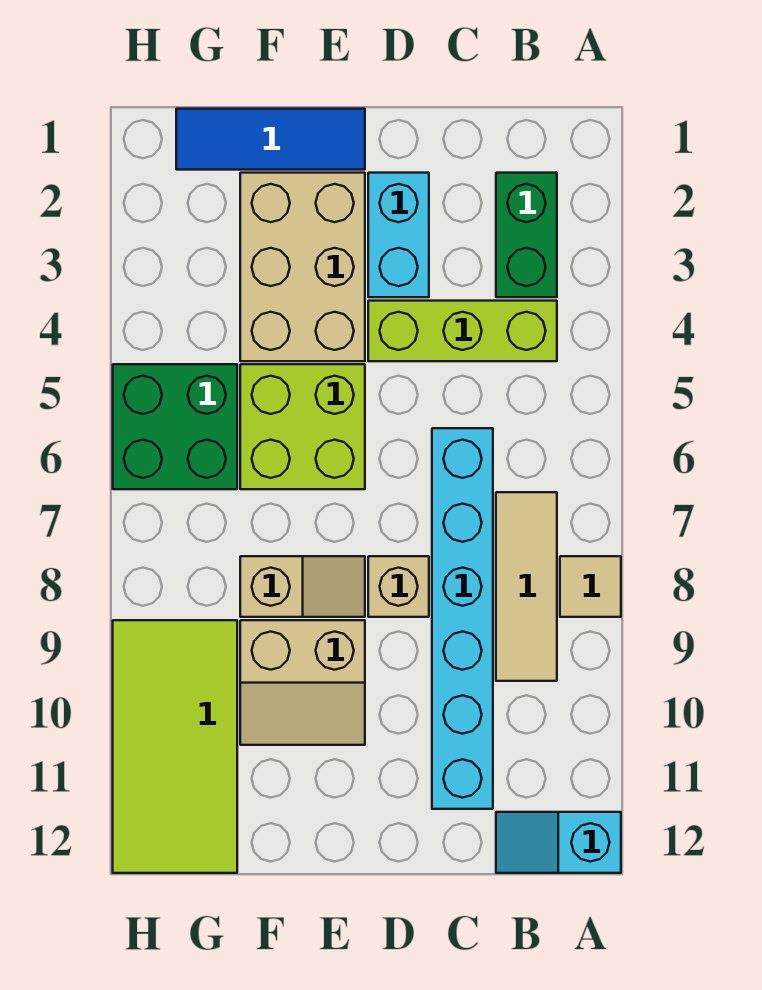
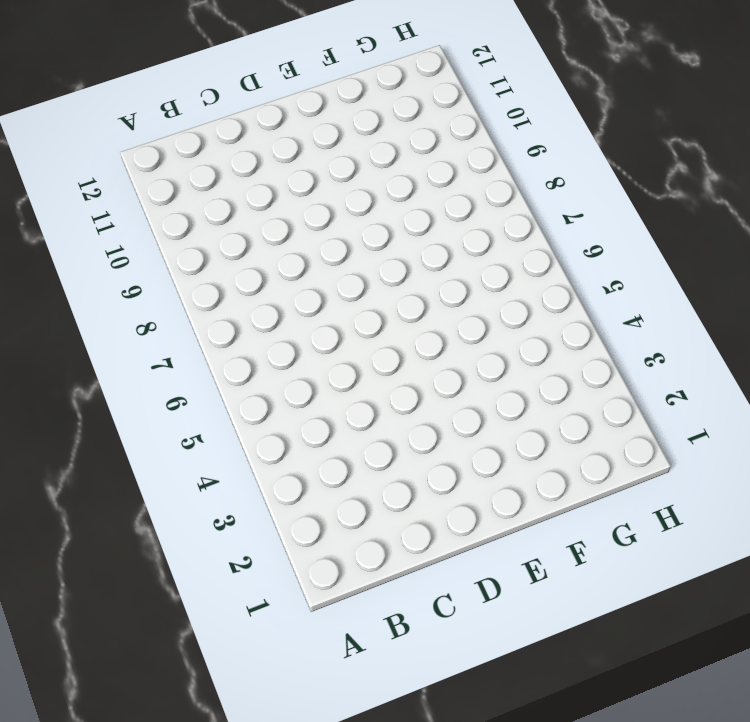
none -> tan 1x1 tile [560,556,621,617]
none -> cyan 1x2 slope [496,812,621,873]
none -> green 1x2 brick [496,173,557,297]

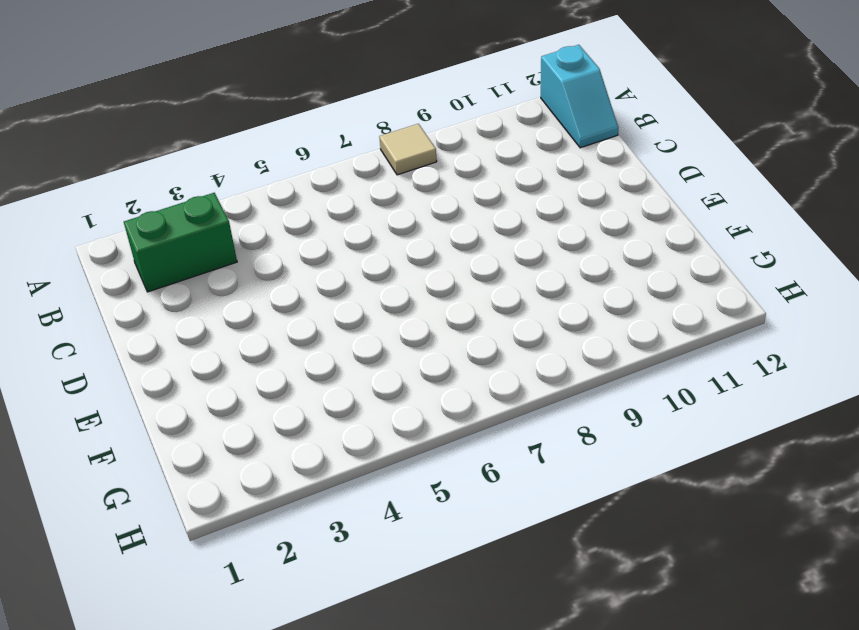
none -> lime 1x3 brick [368,301,557,361]
none -> tan 1x3 tile [496,492,557,681]
none -> cyan 1x6 brick [432,428,493,809]

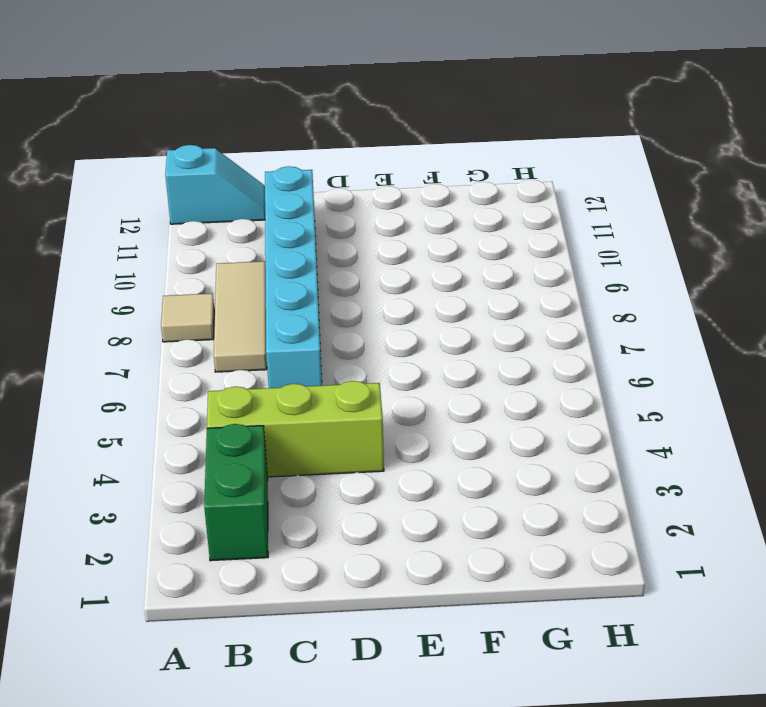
none -> cyan 1x2 brick [368,173,429,297]
none -> tan 1x1 brick [368,556,429,617]
none -> blue 1x3 tile [176,109,365,170]

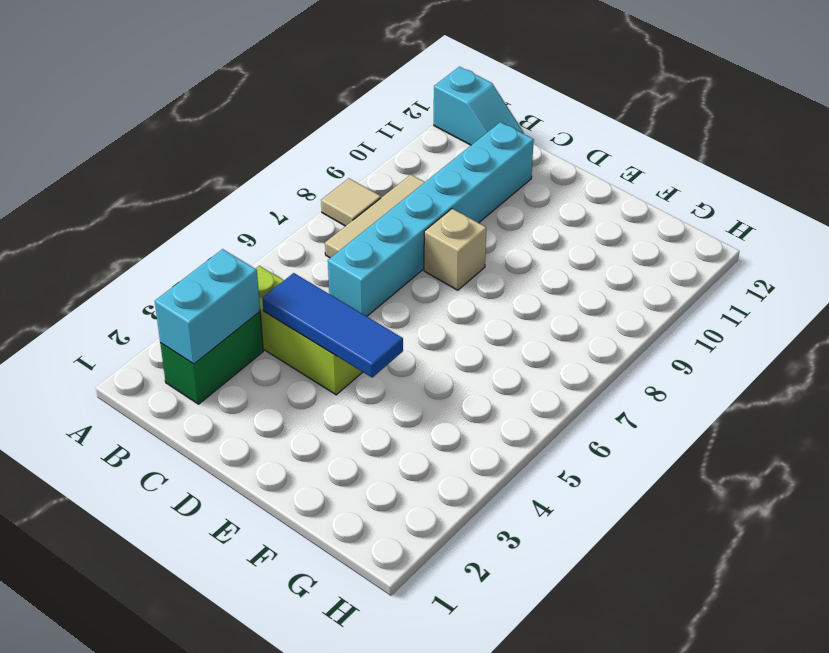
cyan 1x2 brick [155,249,260,364] -> cyan 1x2 brick moved to [368,173,429,297]
blue 1x3 tile [263,273,403,377] -> blue 1x3 tile moved to [176,109,365,170]
none -> tan 2x3 brick [240,173,365,361]
none -> lime 2x2 brick [240,364,365,489]
none -> tan 1x2 slope [240,556,365,617]

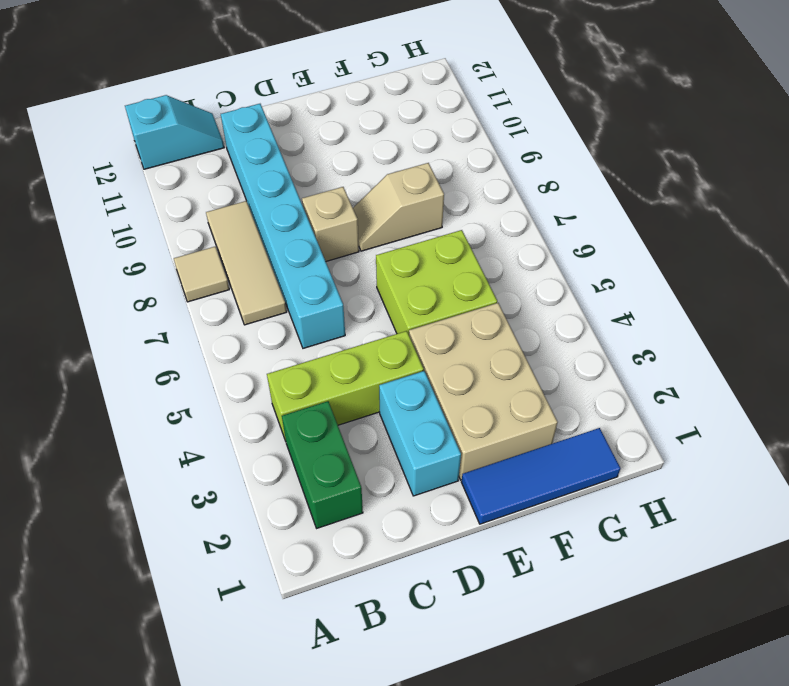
none -> tan 2x2 slope [240,620,365,745]
none -> green 2x2 brick [113,364,237,489]
none -> lime 2x4 tile [113,620,237,873]

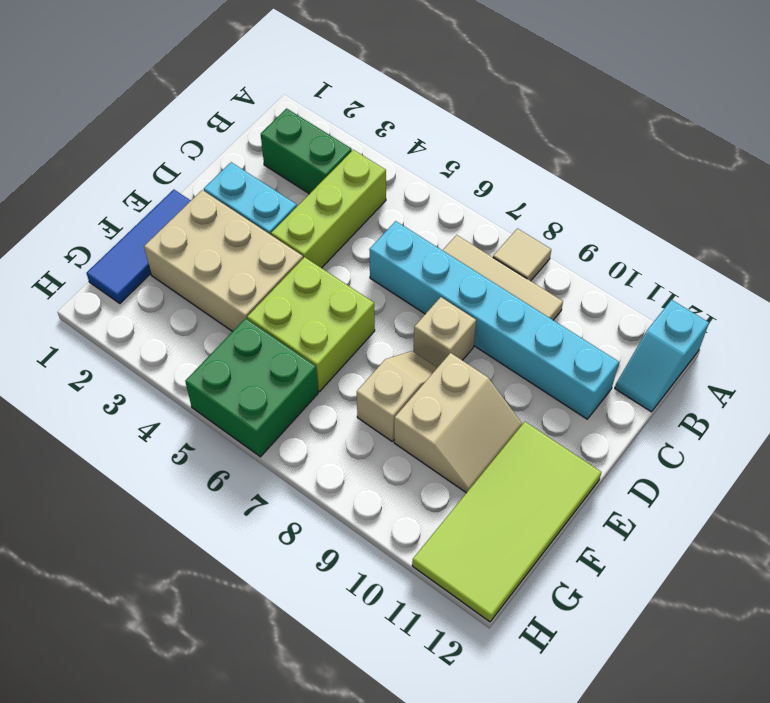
lime 2x4 tile [412,422,601,622] -> lime 2x4 tile turned to [113,620,237,873]

